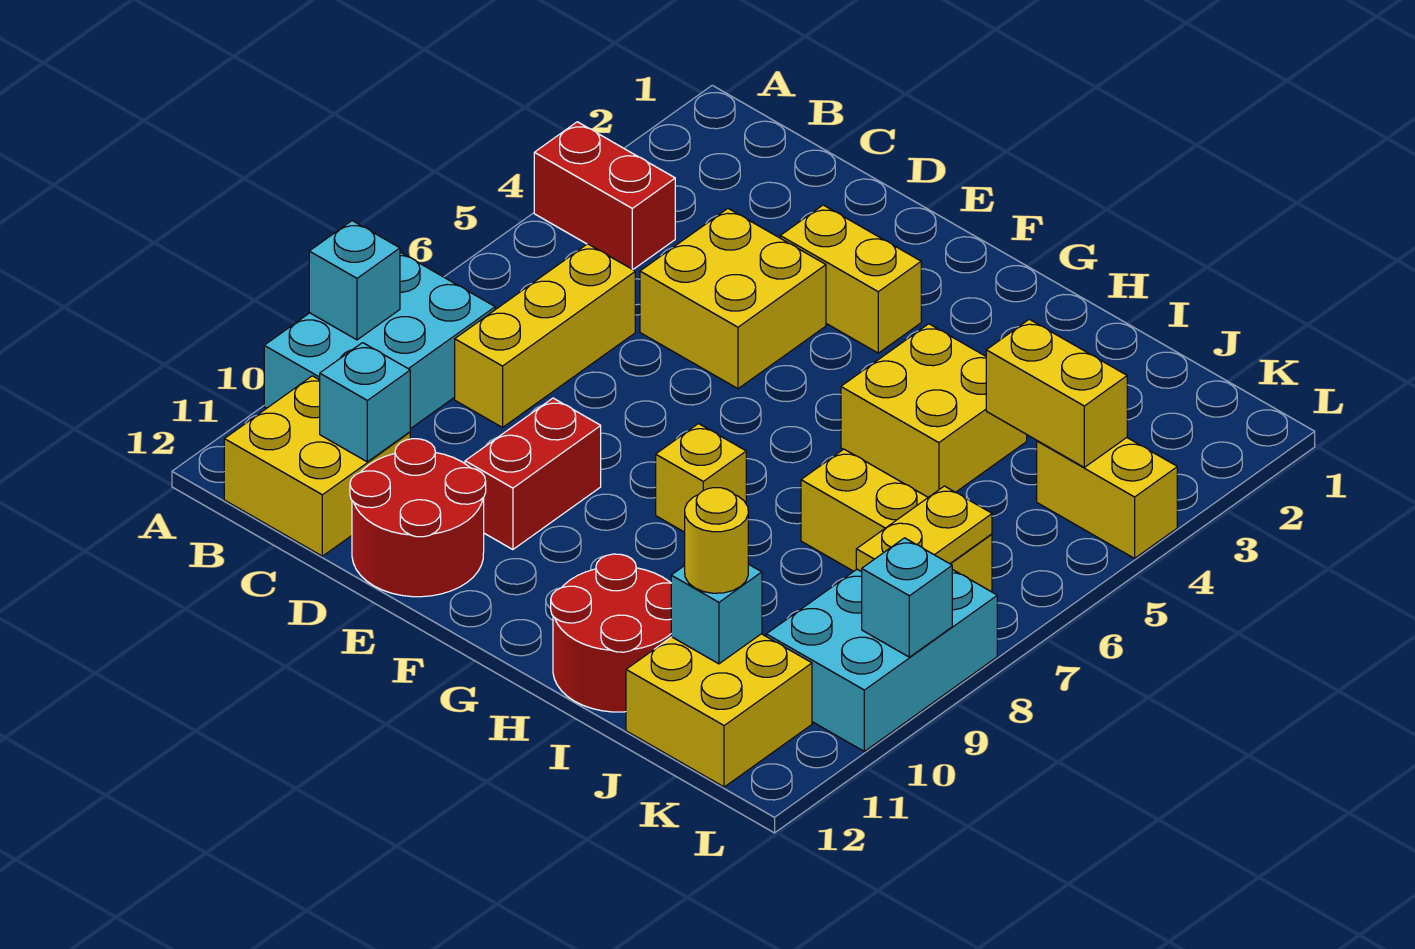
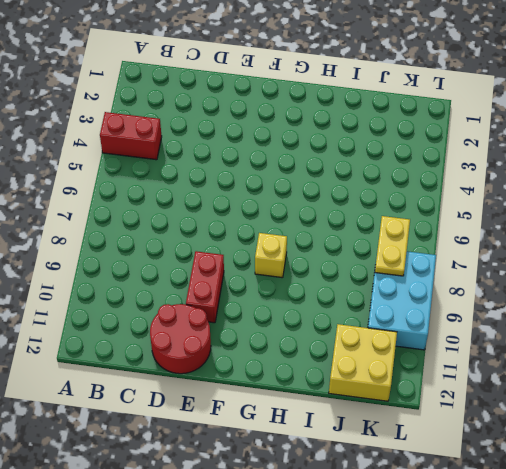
none -> cyan 2x3 brick [264,252,495,429]
none -> yellow 2x2 brick [224,376,410,556]
none -> yellow 1x3 brick [455,244,635,428]

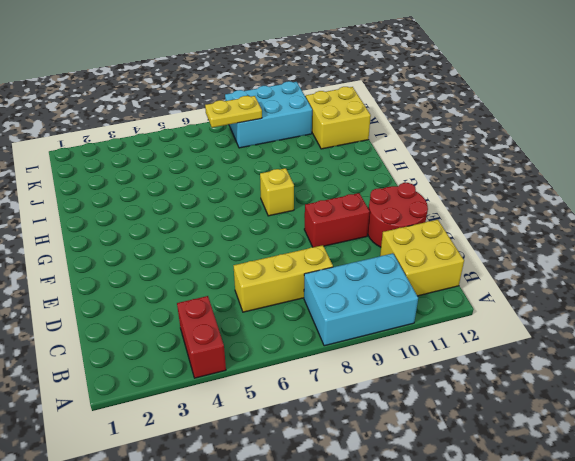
none -> yellow 2x2 brick [640,209,826,389]
none -> yellow 1x2 brick [780,205,921,353]
none -> yellow 2x2 brick [841,324,1027,497]

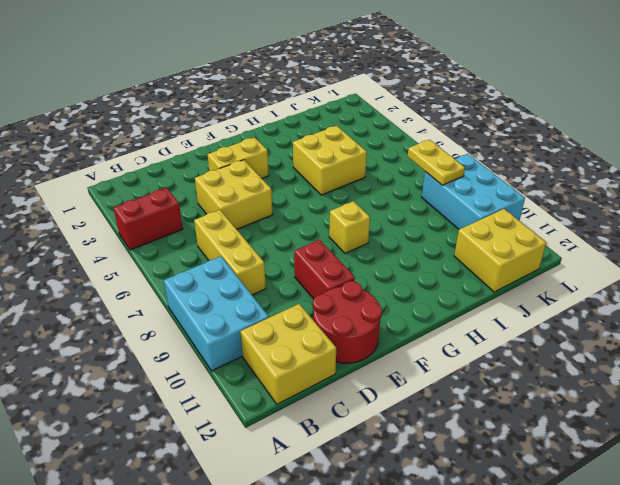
none -> red 2x2 round brick [551,554,671,712]
none -> yellow 1x3 brick [801,449,992,592]
none -> yellow 1x2 brick [1037,438,1177,558]

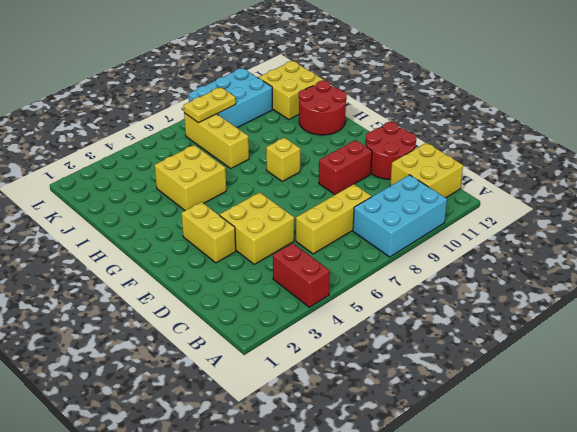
none -> yellow 1x2 brick [1037,438,1177,558]
none -> cyan 1x1 brick [309,221,400,340]
none -> cyan 1x1 brick [320,343,410,462]

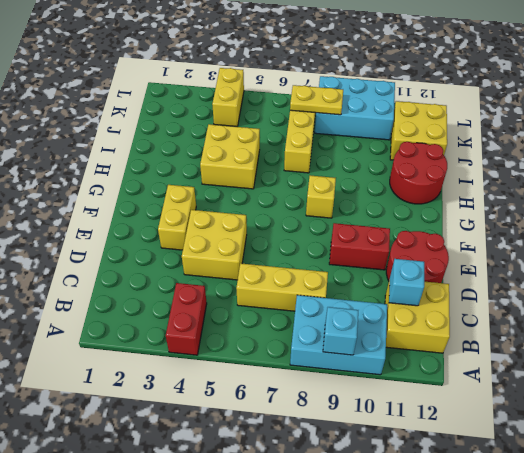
none -> yellow 1x2 brick [986,319,1127,467]
none -> cyan 1x1 brick [671,564,762,664]
none -> cyan 1x1 brick [862,538,952,657]

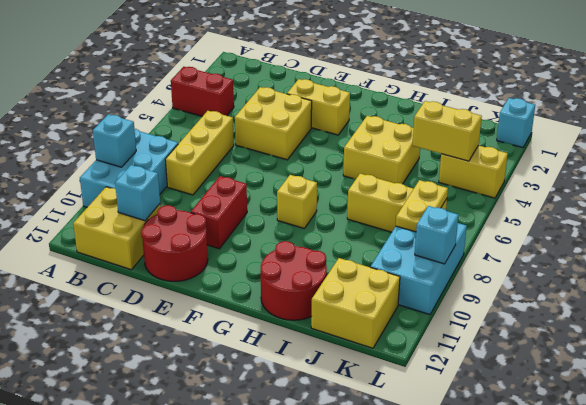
cyan 1x1 brick [497,98,535,148] -> cyan 1x1 brick moved to [671,564,762,664]
none -> yellow 1x1 round brick [685,488,748,593]

